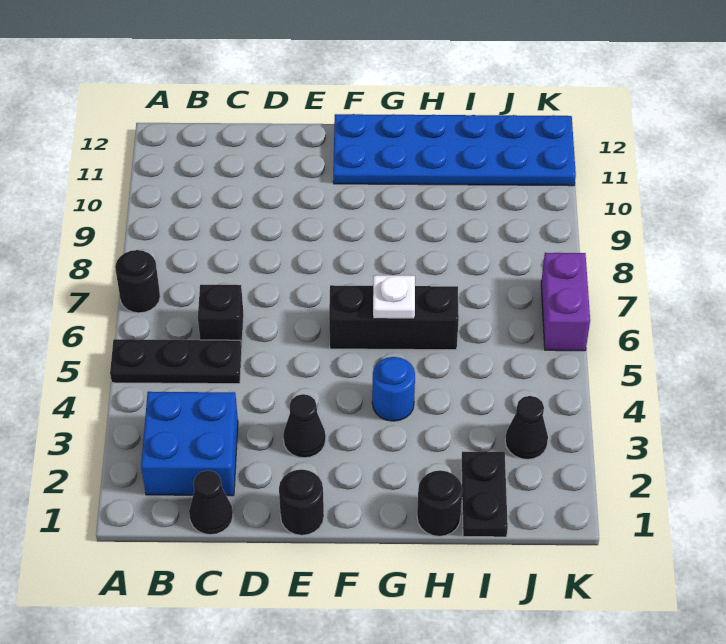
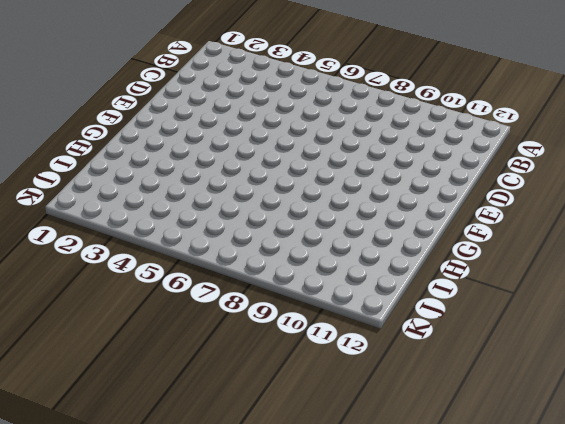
none -> black 1x3 plate [110,339,242,384]
none -> black 1x1 round brick [115,250,160,313]
none -> blue 2x2 brick [141,392,238,496]

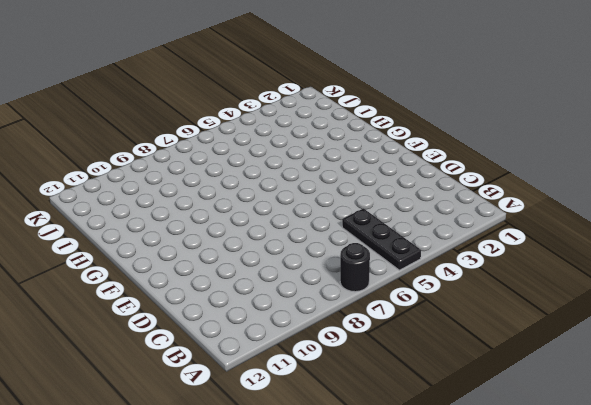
none -> blue 2x2 brick [141,392,238,496]
none -> black 1x1 cone [189,471,233,535]
none -> black 1x1 brick [198,285,244,346]

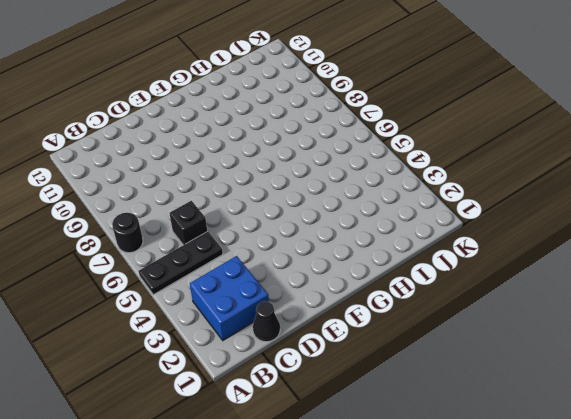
none -> black 1x1 round brick [279,469,324,535]
none -> black 1x1 cone [283,394,326,458]
none -> black 1x3 brick [329,285,459,350]

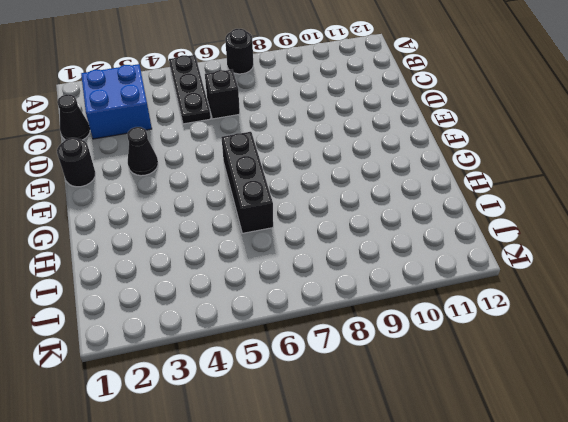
none -> blue 2x6 plate [333,114,576,186]
none -> blue 1x1 round brick [372,357,415,421]
none -> black 1x1 round brick [417,470,463,536]

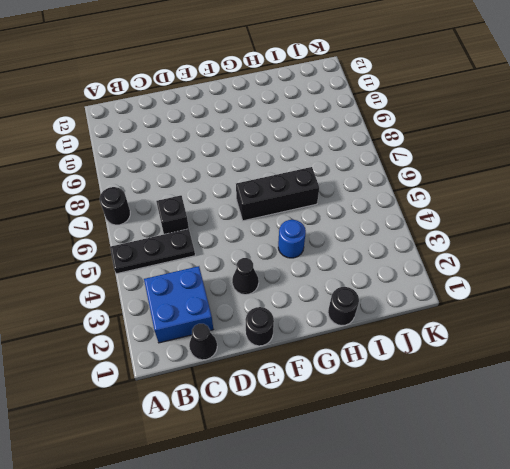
none -> blue 2x6 plate [333,114,576,186]
none -> black 1x2 plate [461,452,508,537]
none -> black 1x1 cone [505,396,548,459]

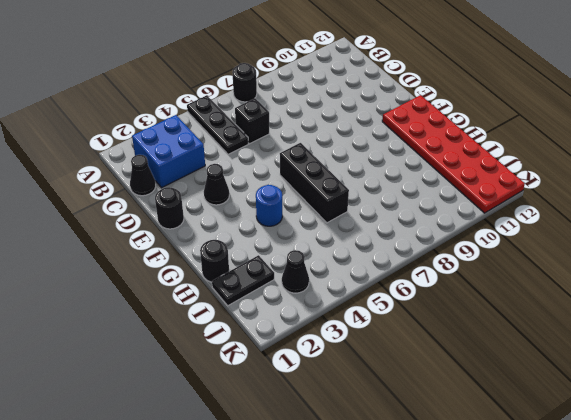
red 2x6 plate [382,95,525,213] -> blue 2x6 plate [333,114,576,186]
none -> purple 1x2 brick [541,253,590,351]
none -> white 1x1 plate [373,275,415,319]

